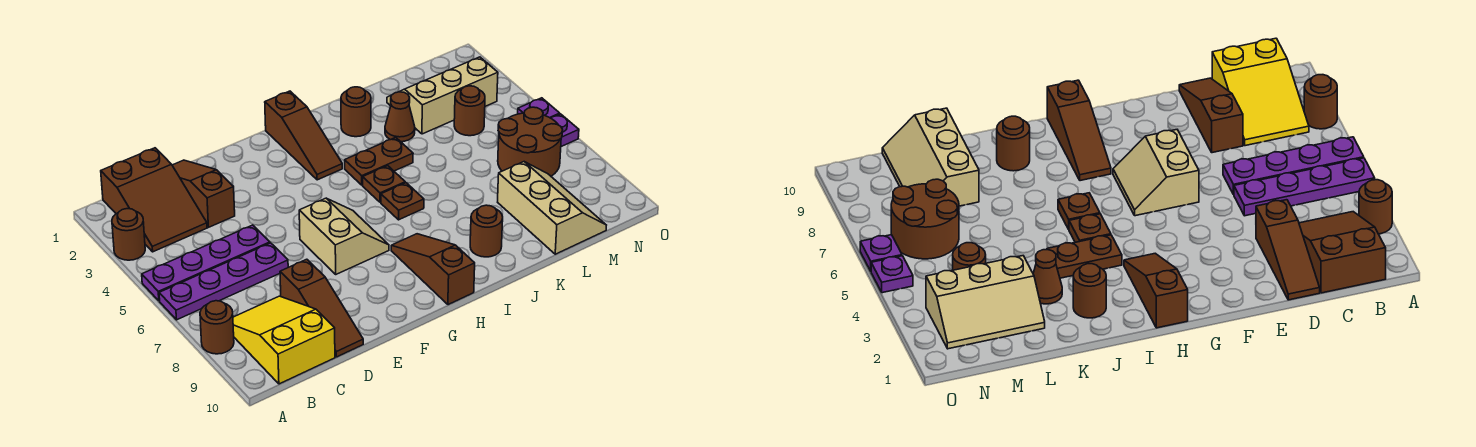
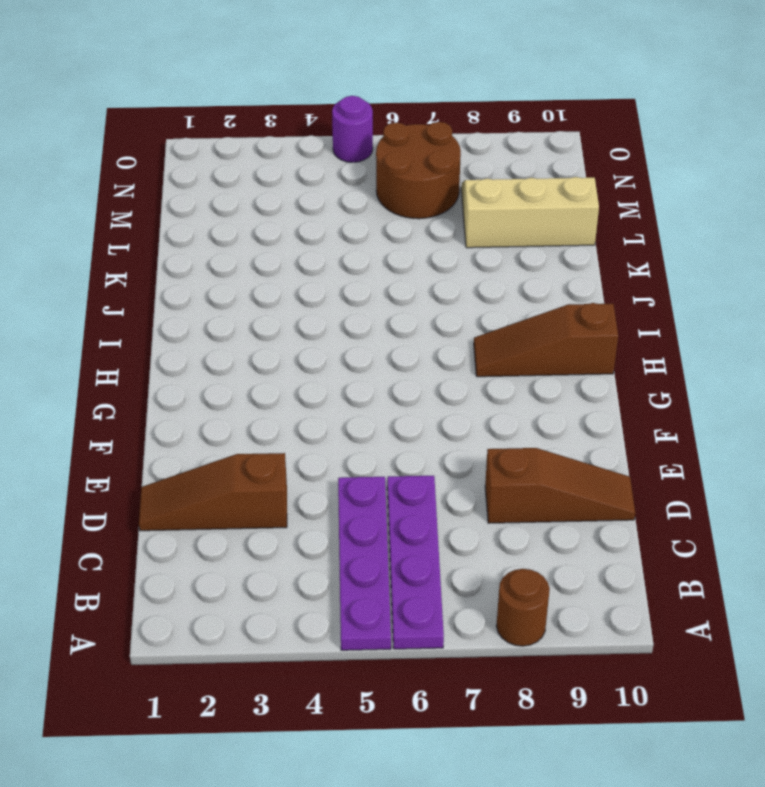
purple 1x1 round brick [332,96,373,162] -> purple 1x1 plate [518,98,560,118]
none -> brown 1x1 round brick [112,209,145,260]
none -> brown 2x3 slope [101,148,207,252]
none -> yellow 2x3 slope [233,296,335,384]

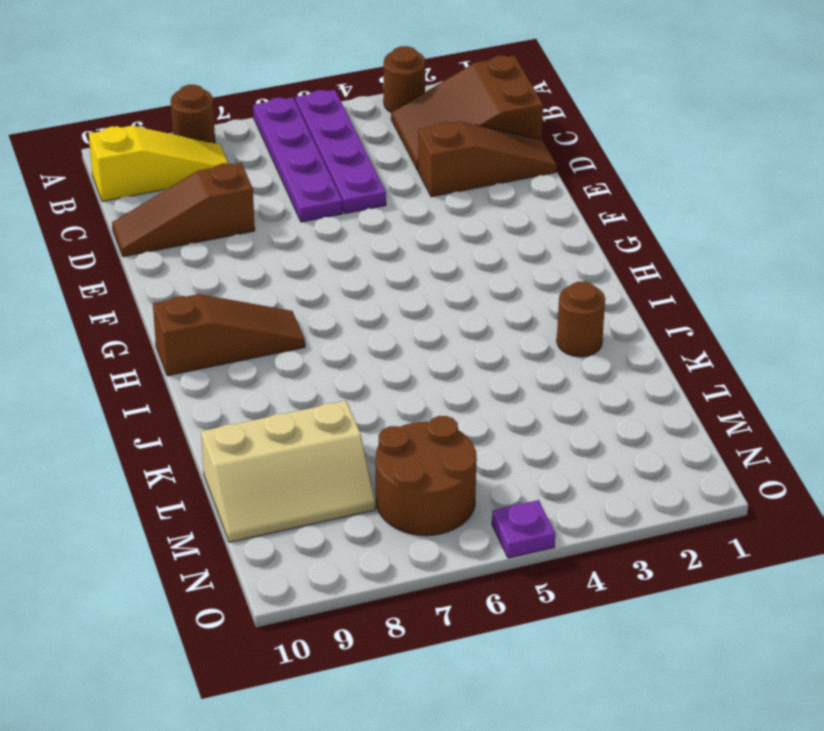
yellow 1x3 slope [89,126,228,201] -> yellow 2x3 slope [233,296,335,384]
none -> tan 2x2 slope [299,198,389,274]
none -> brown 1x3 slope [265,91,342,180]
none -> brown 1x2 plate [345,137,413,185]

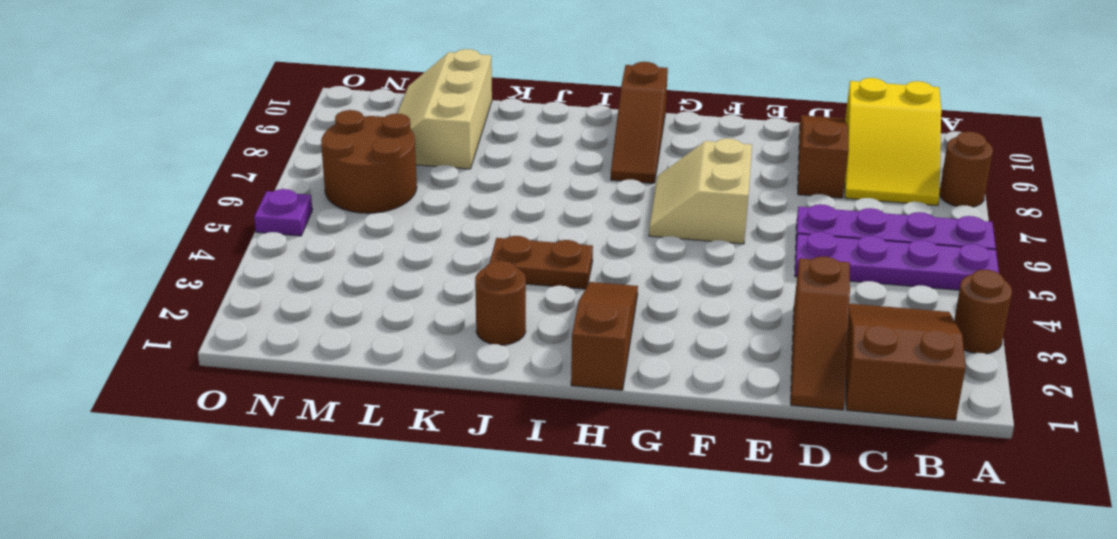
none -> brown 1x1 plate [363,166,405,202]
none -> brown 1x1 plate [381,183,424,220]
none -> brown 1x1 round brick [470,205,503,257]

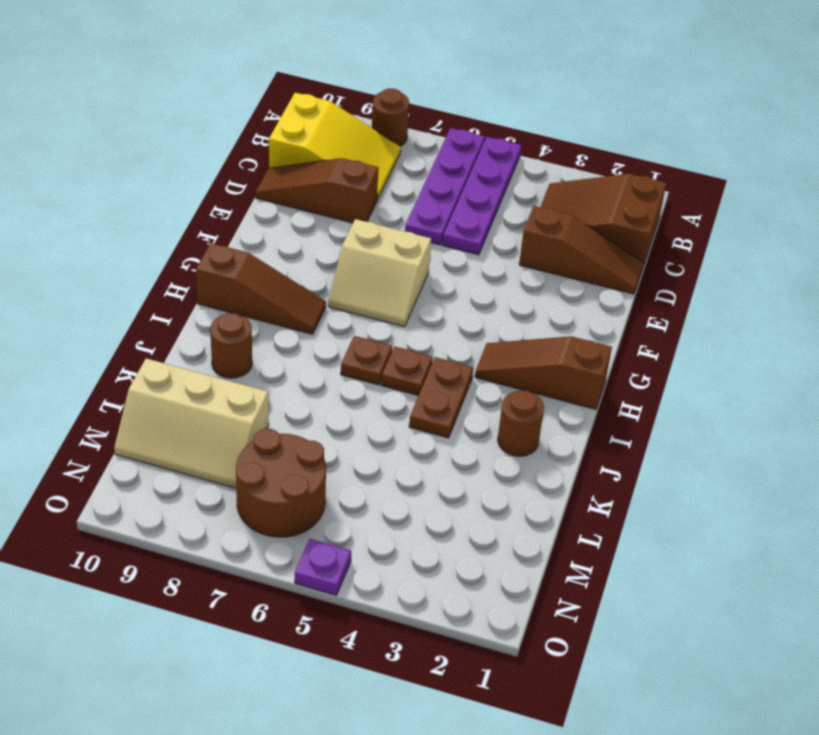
none -> brown 1x1 round brick [112,209,145,260]
none -> brown 1x1 cone [385,92,415,142]
none -> tan 2x3 slope [387,57,498,134]

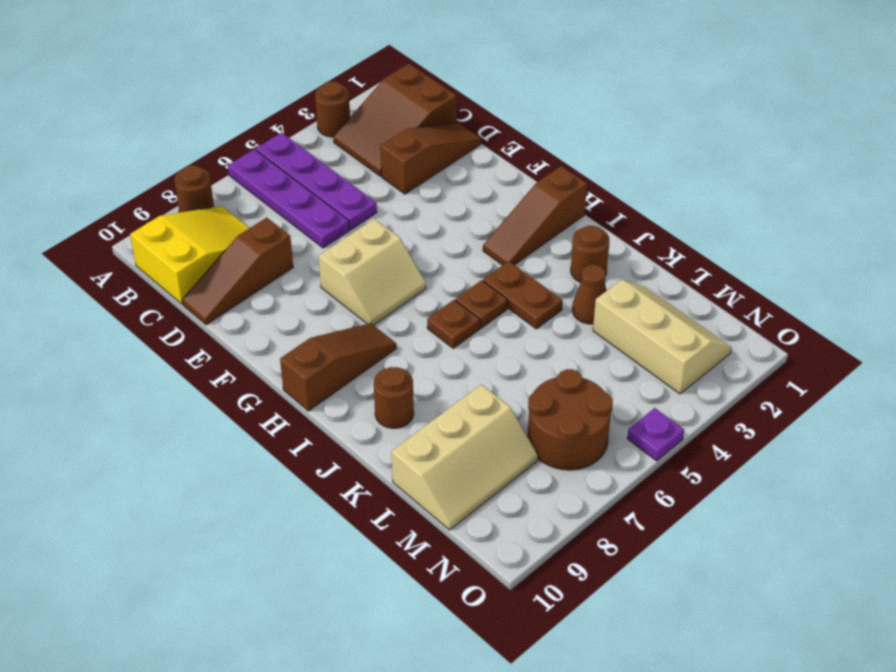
none -> brown 1x1 round brick [454,86,485,136]
none -> purple 1x1 plate [551,114,579,147]

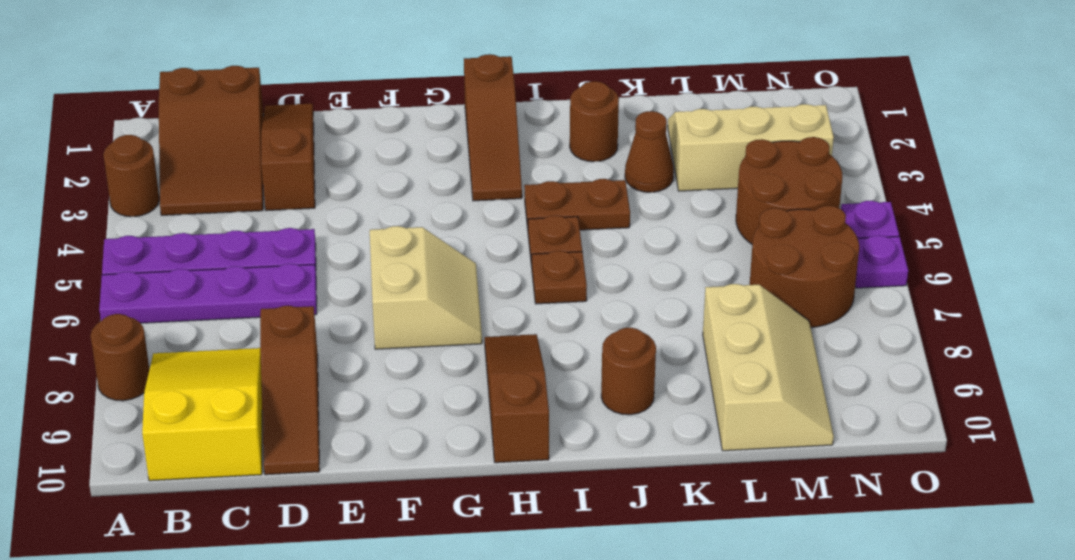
brown 2x2 round brick [736,137,843,244] -> brown 1x1 round brick [454,86,485,136]

